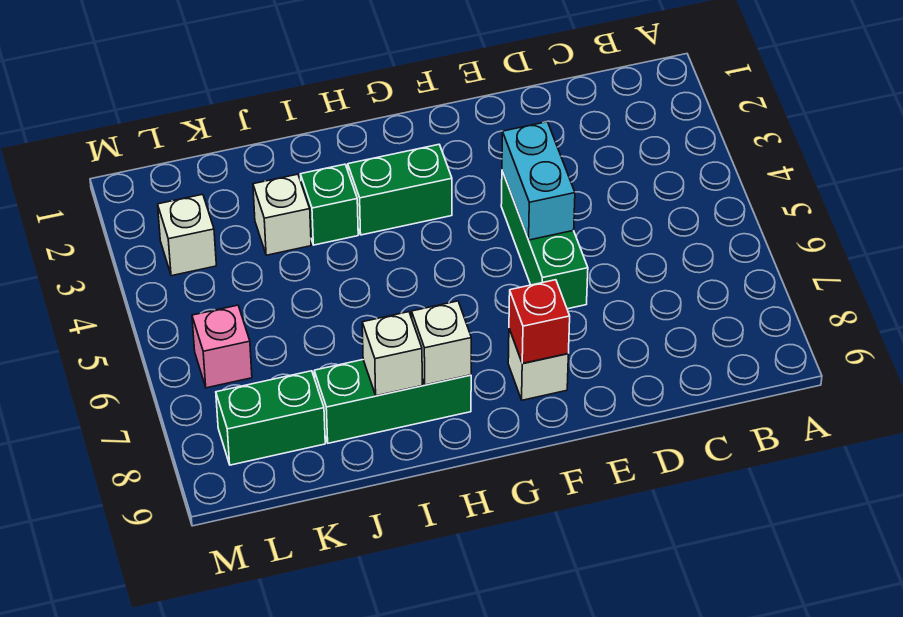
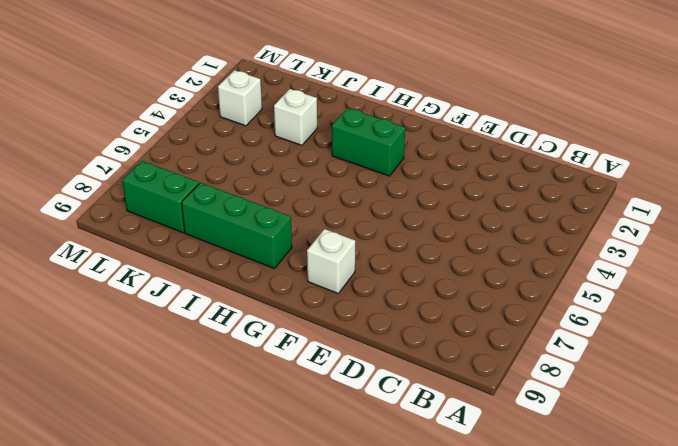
none -> green 1x3 brick [501,171,588,309]
none -> green 1x1 brick [300,164,358,245]
none -> pink 1x1 brick [192,305,252,388]

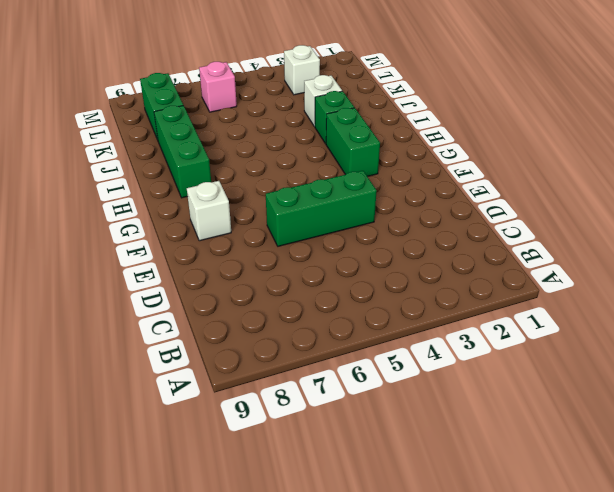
none -> cyan 1x2 brick [502,122,575,240]
none -> red 1x1 brick [509,280,570,363]
none -> white 1x1 brick [412,301,471,385]

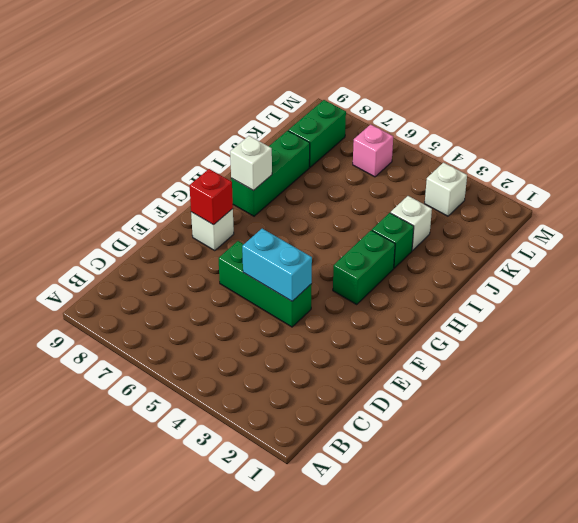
none -> white 1x1 brick [362,312,422,396]

